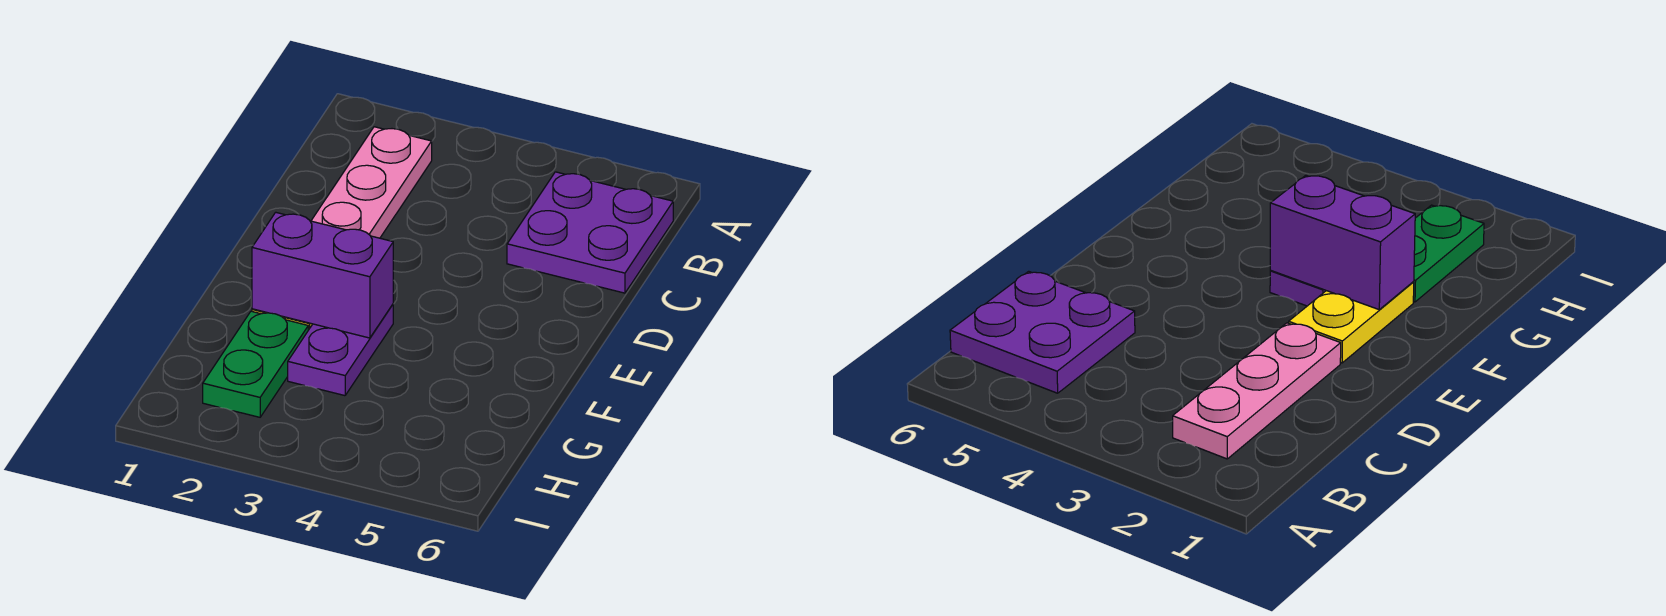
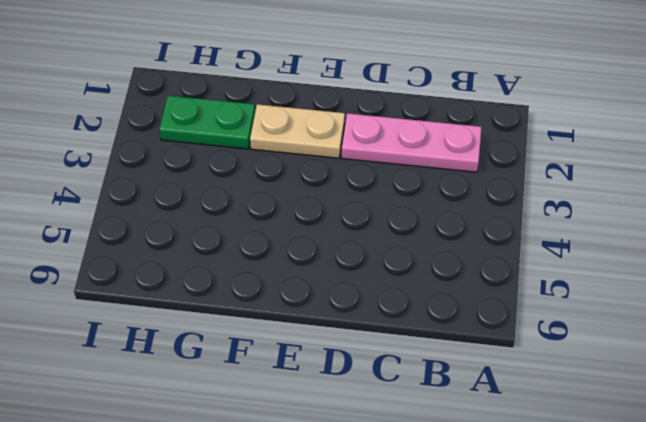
tan 1x2 plate [250,104,345,158] -> yellow 1x2 plate [1289,282,1414,363]
none -> purple 2x2 plate [507,172,673,293]
none -> purple 1x2 plate [288,305,393,396]

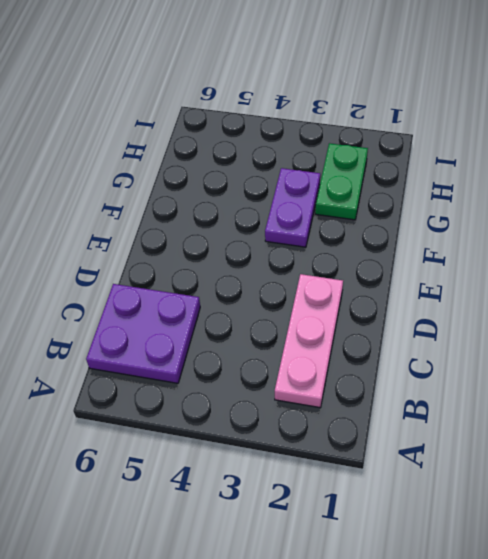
none -> yellow 1x2 plate [1289,282,1414,363]
none -> purple 1x2 brick [252,212,393,338]

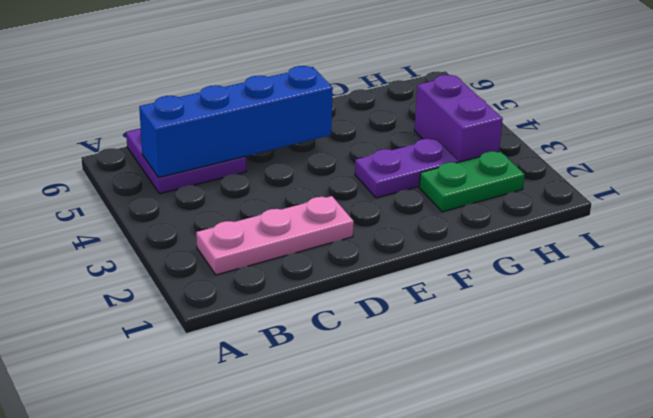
blue 1x4 brick [139,66,333,178] -> none
purple 1x2 brick [414,75,503,162] -> purple 1x2 brick moved to [252,212,393,338]
none -> yellow 1x2 plate [1289,282,1414,363]

